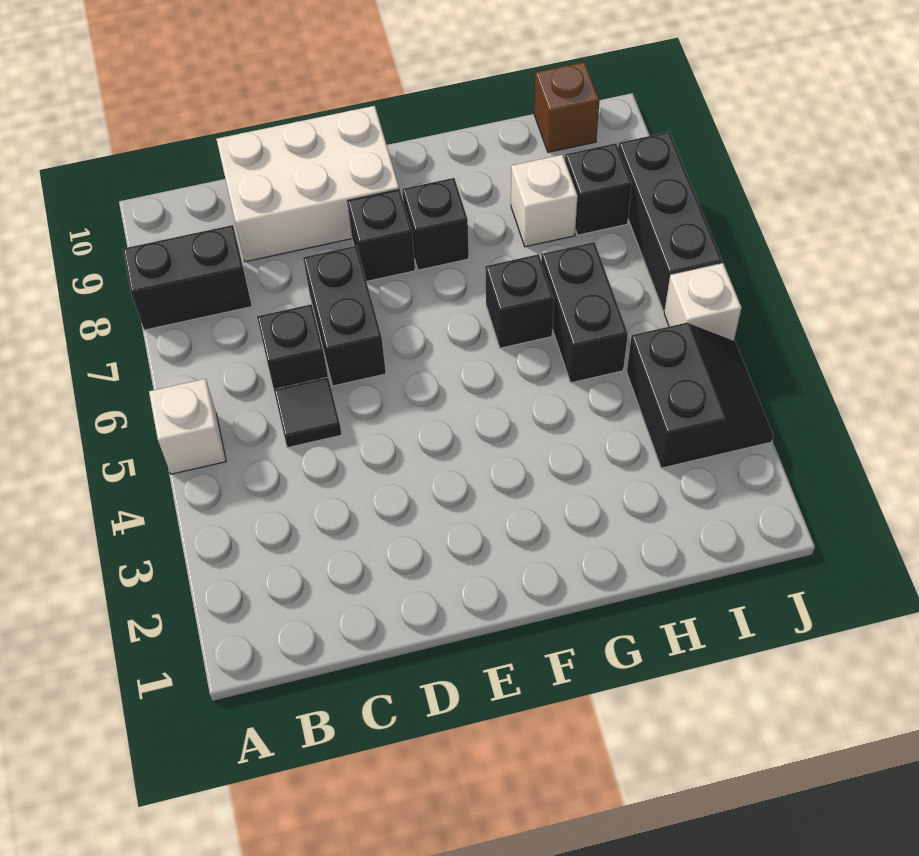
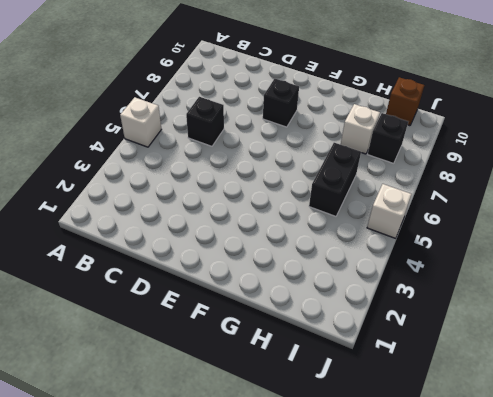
none -> black 1x2 brick [123,225,252,330]
none -> black 1x1 tile [274,377,342,448]
none -> white 2x3 brick [216,106,399,262]

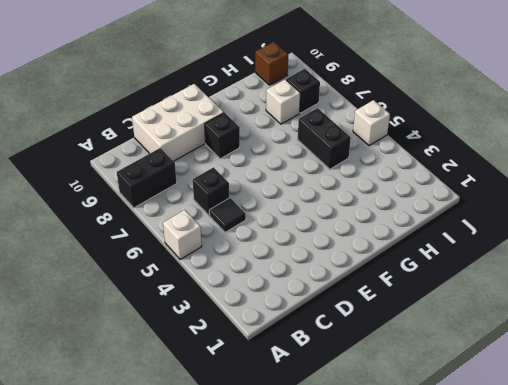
none -> black 1x2 brick [303,246,386,386]
none -> black 1x1 brick [402,178,469,270]
none -> black 1x1 brick [485,254,554,348]

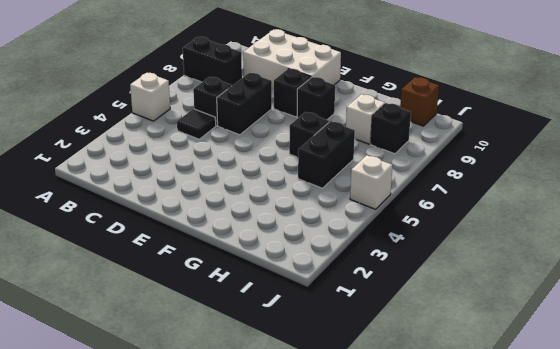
none -> black 2x2 slope [627,323,773,468]
none -> black 1x3 brick [618,132,722,311]

